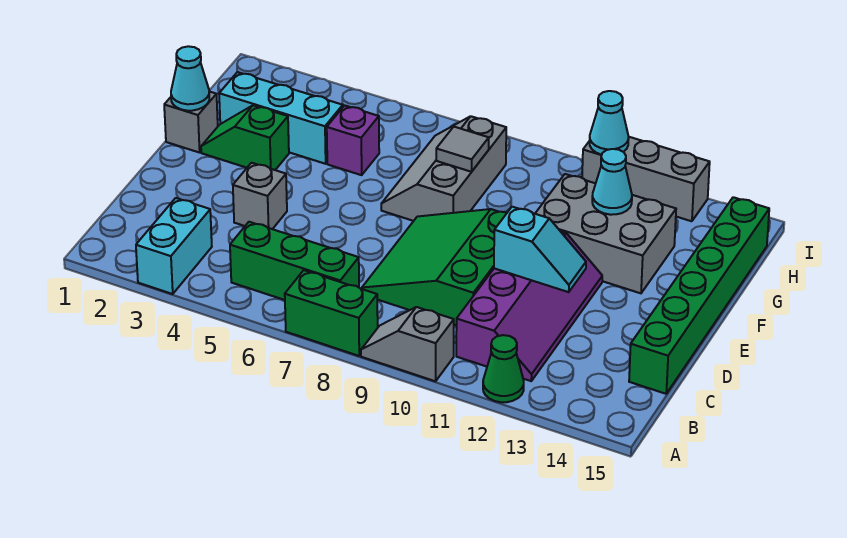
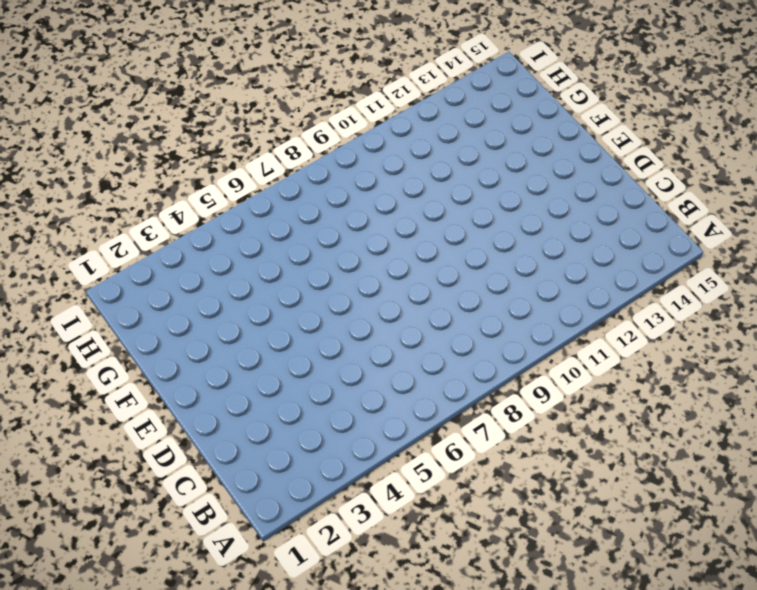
none -> cyan 1x2 brick [136,198,212,294]
none -> green 1x2 brick [285,270,378,356]
none -> grey 1x2 slope [361,307,454,381]

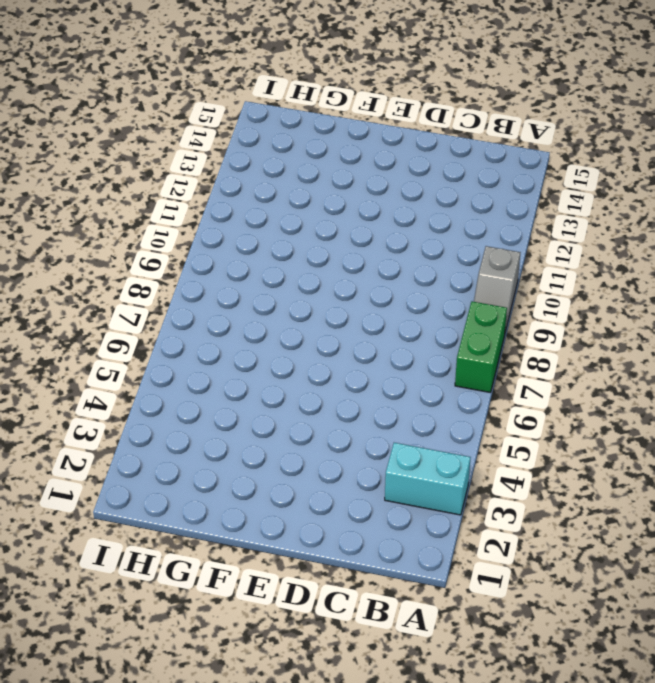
none -> green 1x1 cone [483,335,524,402]
none -> green 1x3 brick [230,222,359,300]
none -> purple 2x4 slope [456,231,602,381]

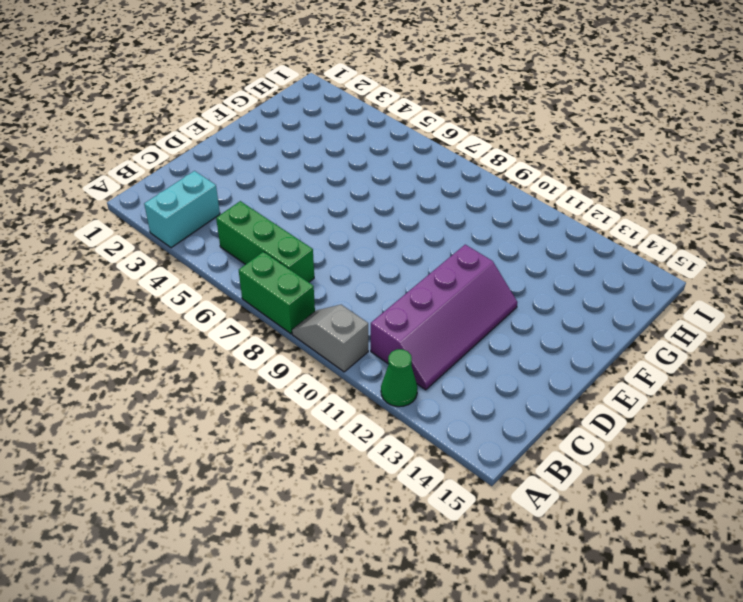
none -> green 3x3 slope [362,209,507,325]
none -> green 1x6 brick [629,197,769,394]
none -> grey 1x1 brick [233,163,287,229]

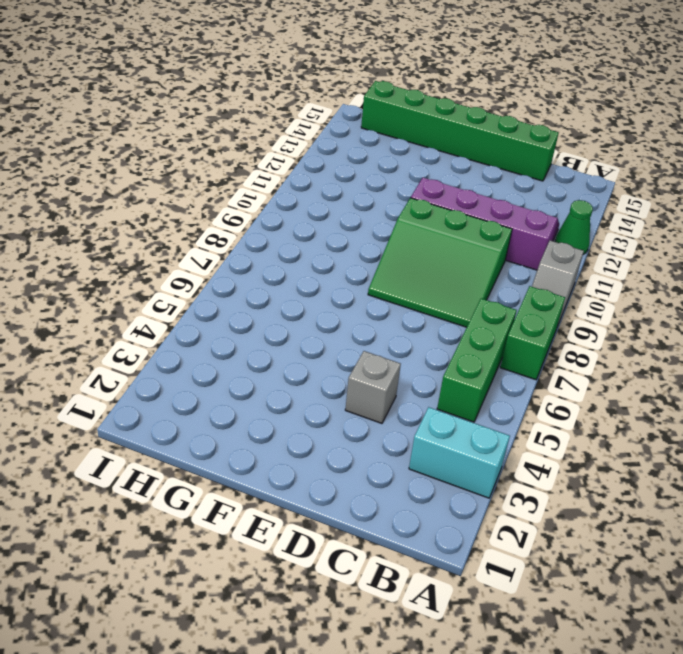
none -> grey 1x1 brick [164,92,218,153]
none -> green 1x2 slope [201,105,289,170]
none -> grey 2x3 slope [381,116,506,221]

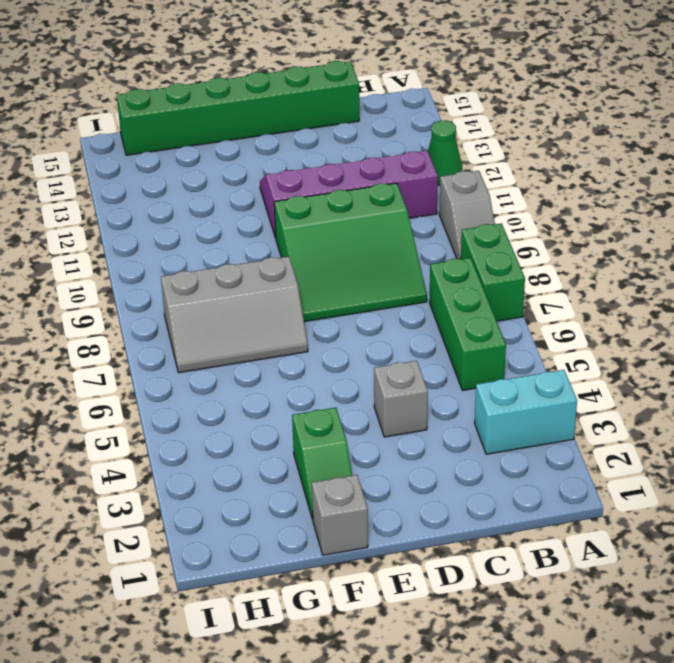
none -> grey 2x3 brick [535,174,676,293]
none -> cyan 1x3 brick [219,72,343,164]
none -> purple 1x1 brick [327,105,379,175]

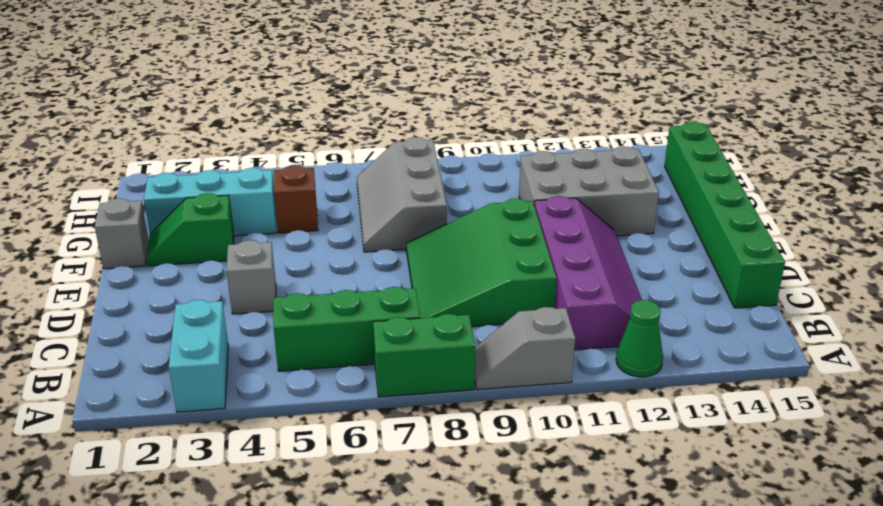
brown 1x1 brick [274,165,318,233] -> purple 1x1 brick [327,105,379,175]
none -> grey 1x3 brick [582,137,710,221]
none -> cyan 1x2 slope [494,207,586,292]
none -> cyan 1x1 cone [171,46,209,111]

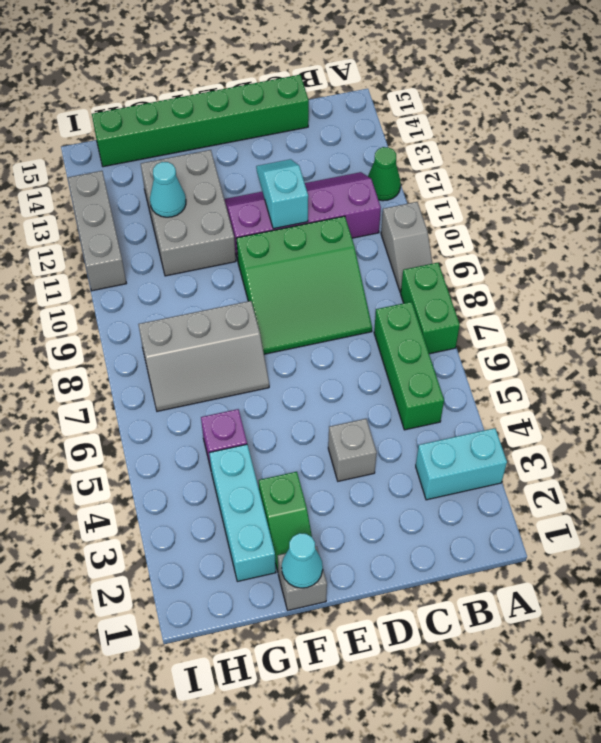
none -> grey 1x1 tile [436,127,489,172]
none -> cyan 1x1 cone [590,91,628,155]

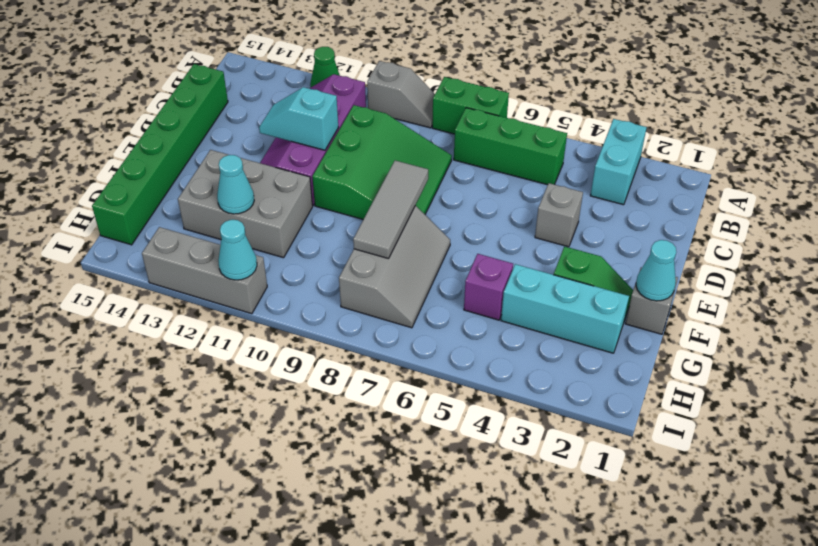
grey 1x3 tile [353,161,428,259] -> grey 1x1 tile [436,127,489,172]

